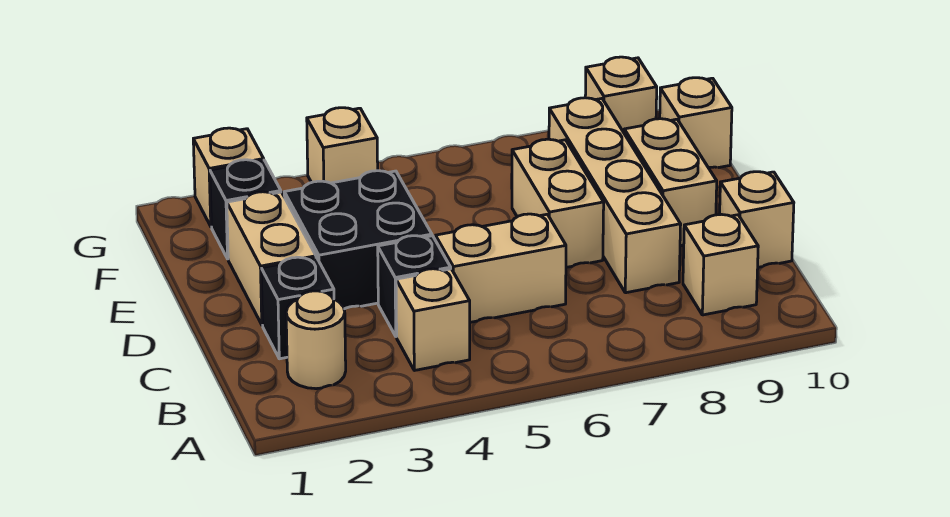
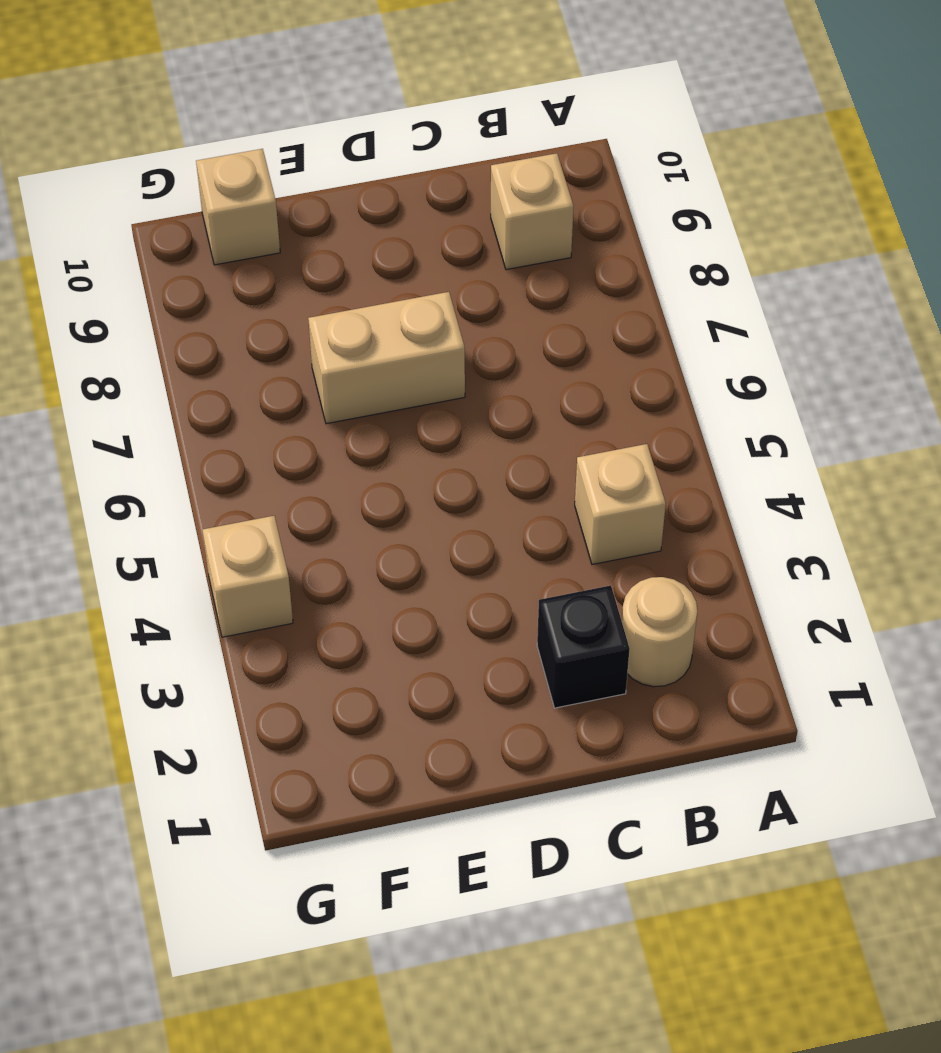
none -> black 1x1 brick [378,236,451,337]
none -> tan 1x2 brick [436,214,566,322]
none -> tan 1x4 brick [549,98,681,293]

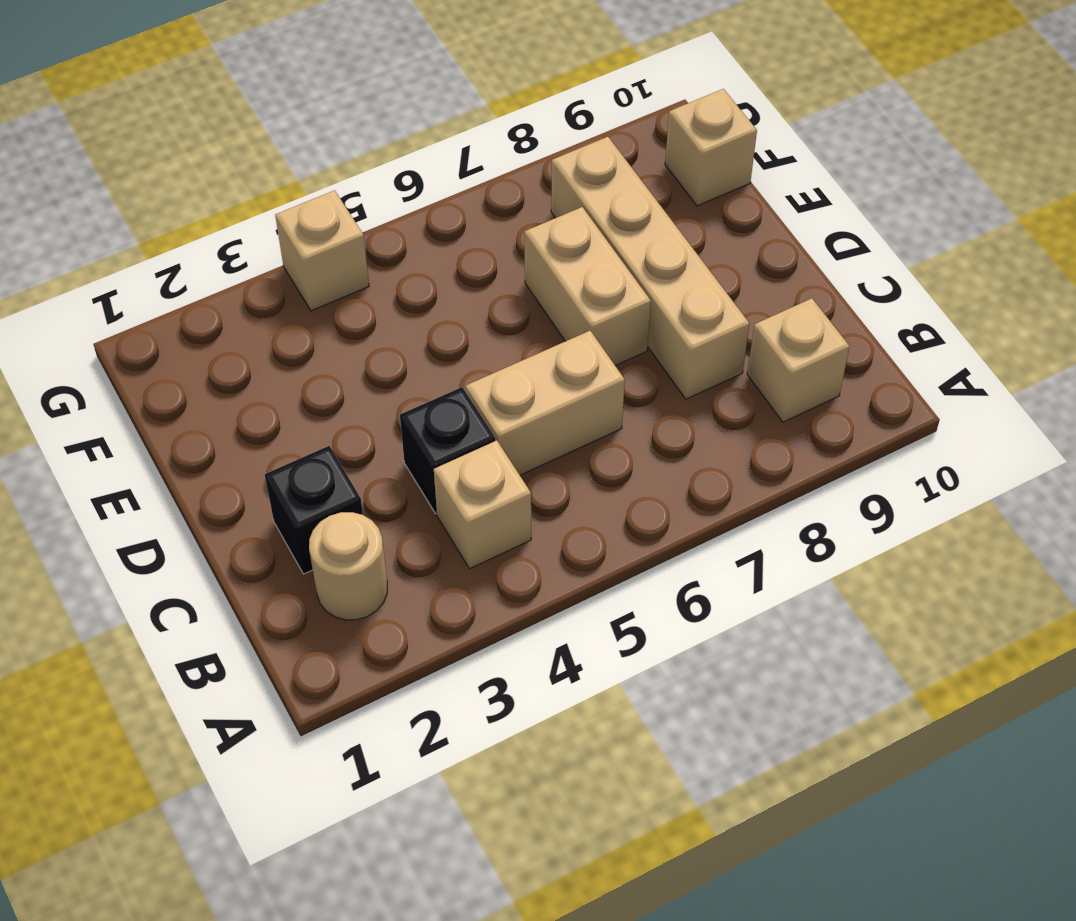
none -> tan 1x1 brick [720,172,794,267]
none -> tan 1x2 brick [227,192,316,325]
none -> black 2x2 brick [284,171,432,309]

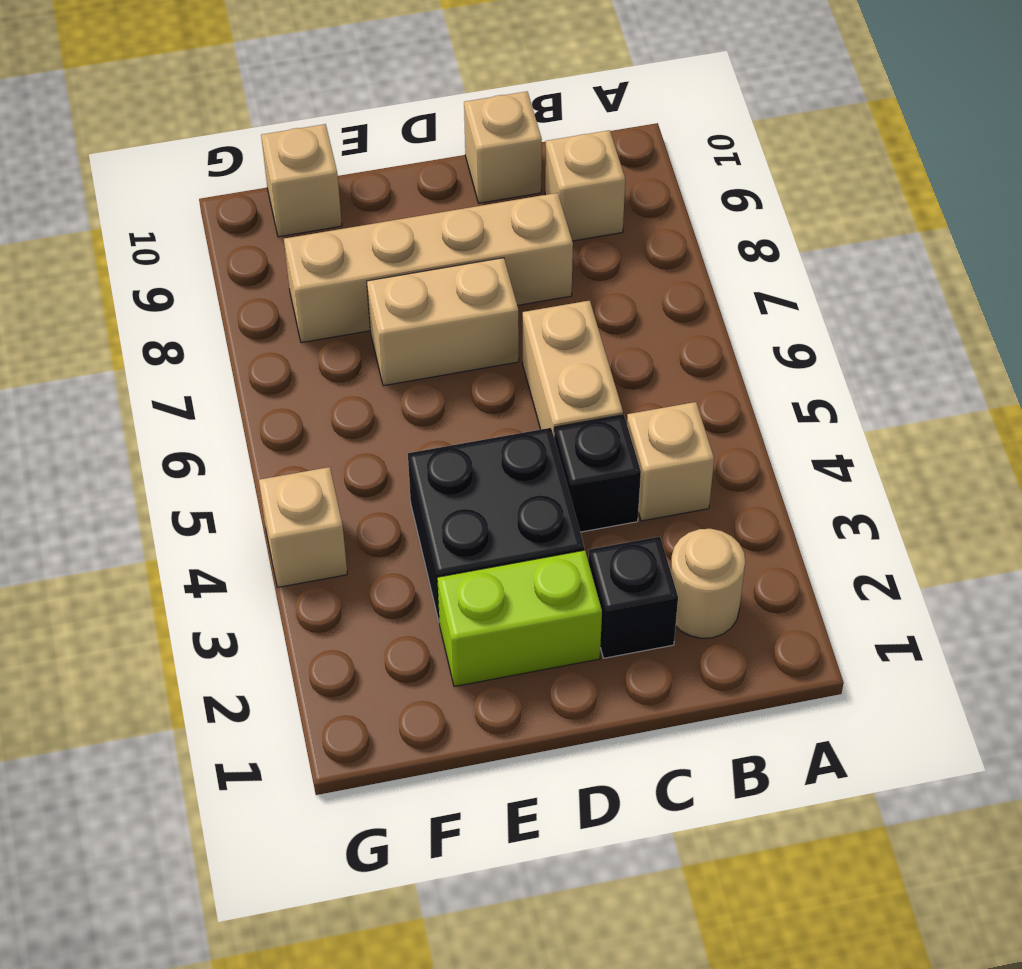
lime 1x2 brick [437,550,602,687] -> tan 1x2 brick [227,192,316,325]
none -> tan 1x2 brick [624,118,717,246]
none -> black 1x1 brick [210,160,281,259]
none -> tan 1x1 brick [193,128,264,227]

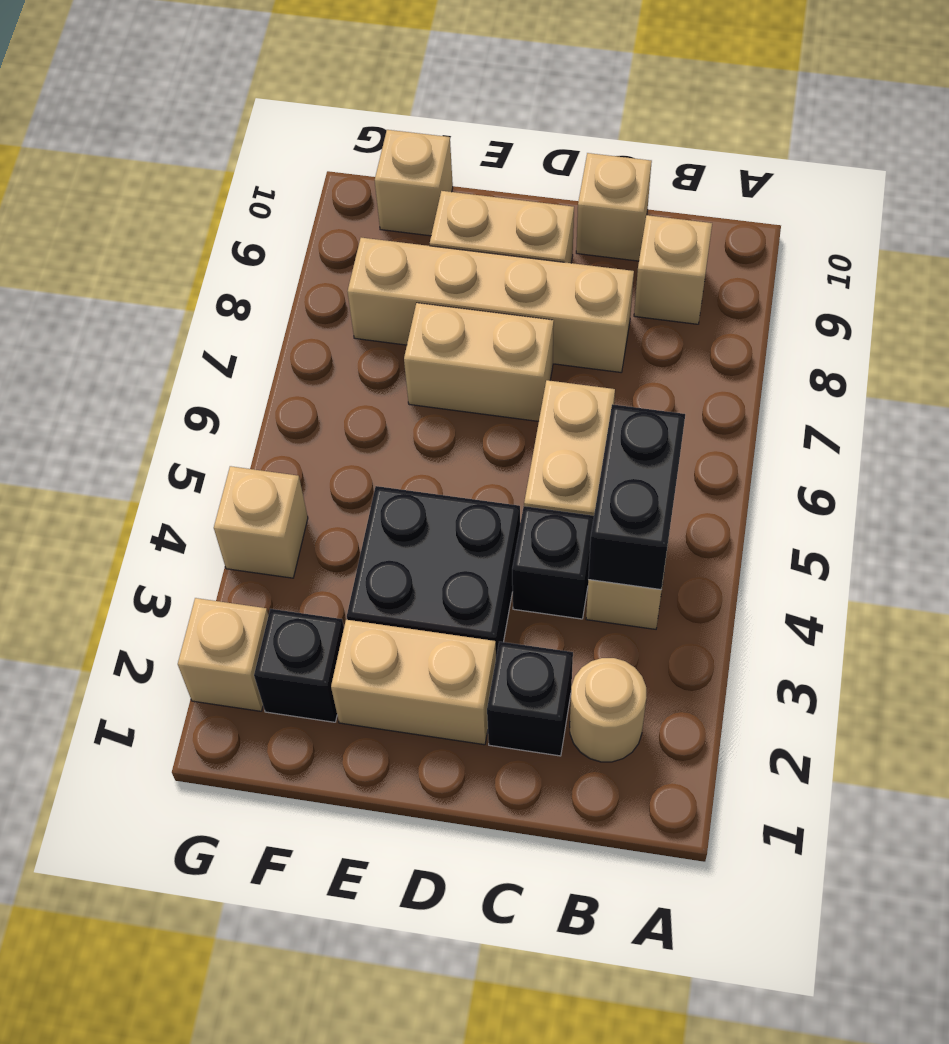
black 1x2 brick [588,404,685,590] -> none
none -> tan 1x1 brick [585,57,657,132]

